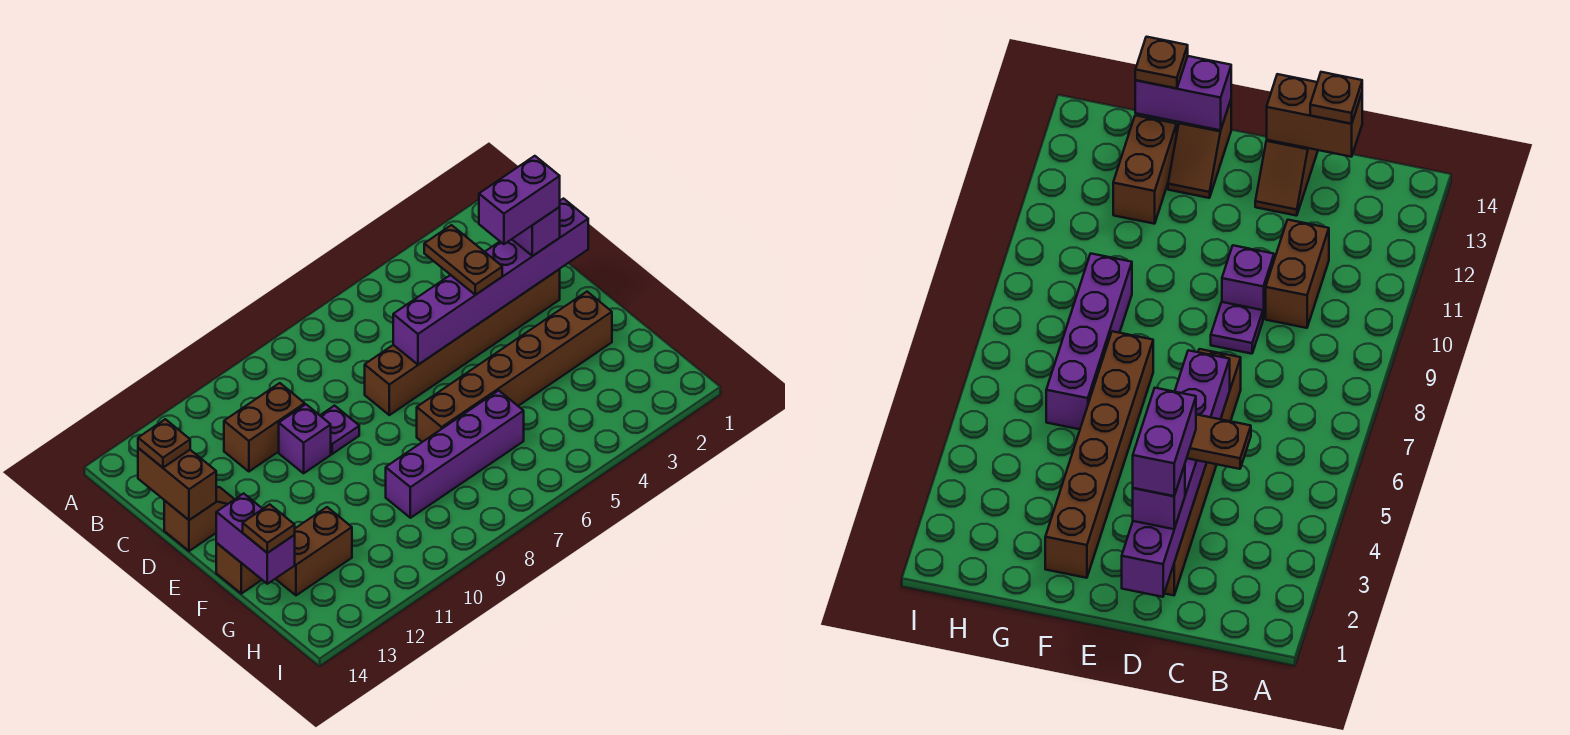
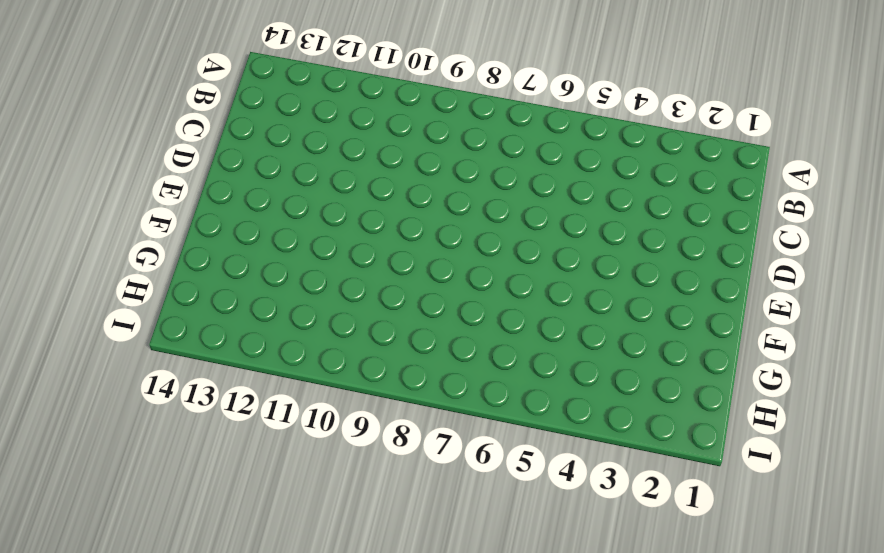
none -> brown 1x2 brick [224,383,305,471]
none -> brown 1x6 brick [365,269,560,415]
none -> purple 1x1 plate [320,406,359,454]

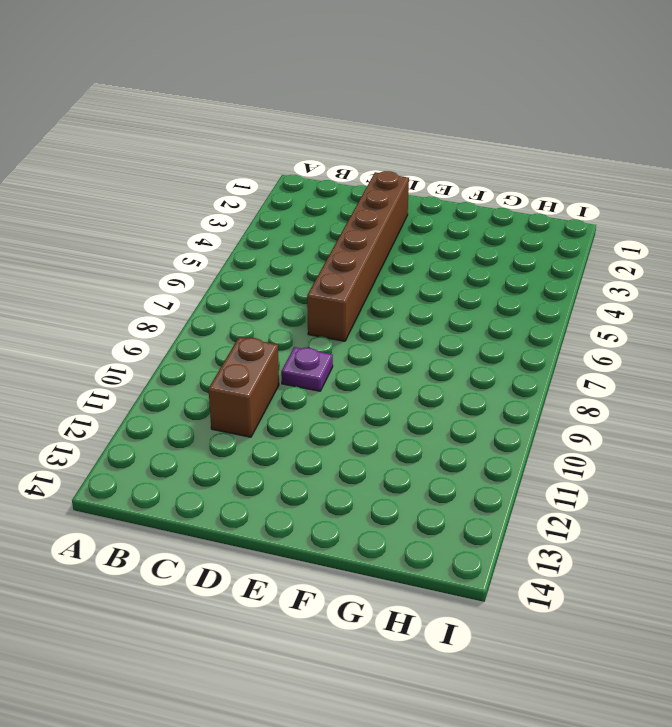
none -> purple 1x1 brick [279,404,331,473]
none -> brown 1x2 slope [164,487,234,551]
none -> brown 1x6 brick [417,292,612,442]

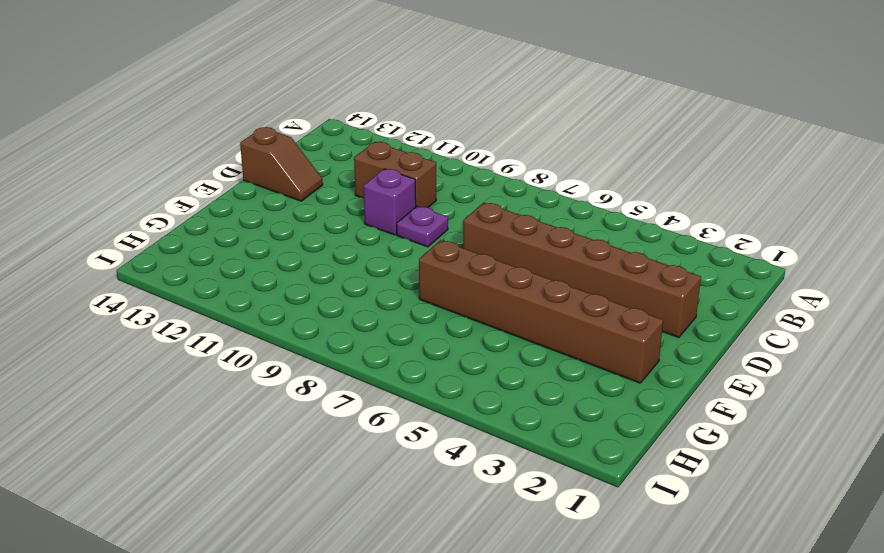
none -> brown 1x2 slope [216,543,262,594]
none -> purple 1x4 brick [386,390,524,518]
none -> brown 1x2 brick [276,507,352,595]

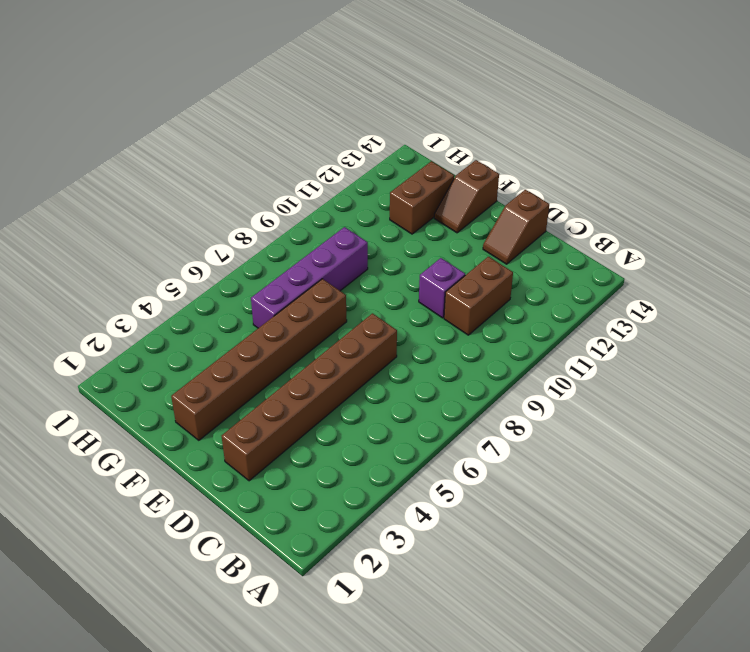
none -> purple 1x1 plate [320,406,359,454]
none -> brown 1x2 brick [138,448,216,520]
none -> purple 1x6 brick [393,199,588,365]

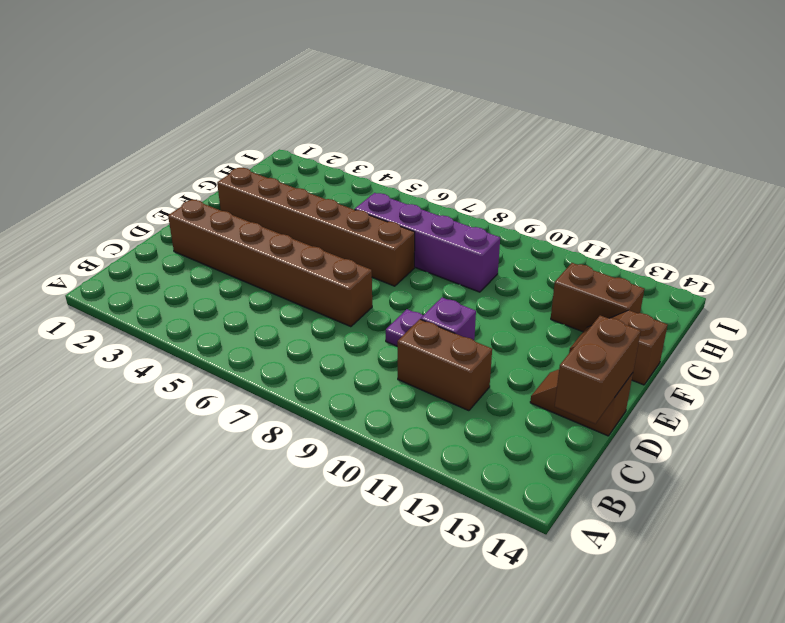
none -> purple 1x6 brick [393,199,588,365]
none -> purple 1x2 brick [216,493,295,584]
none -> brown 1x2 plate [424,225,502,295]

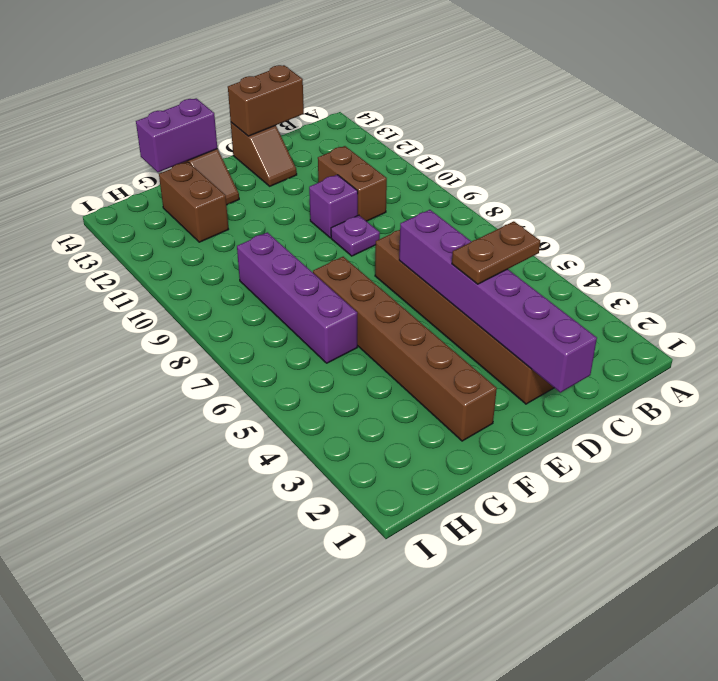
none -> brown 1x1 plate [138,419,190,468]
none -> purple 1x1 brick [512,207,560,256]
none -> brown 1x1 plate [243,504,295,553]

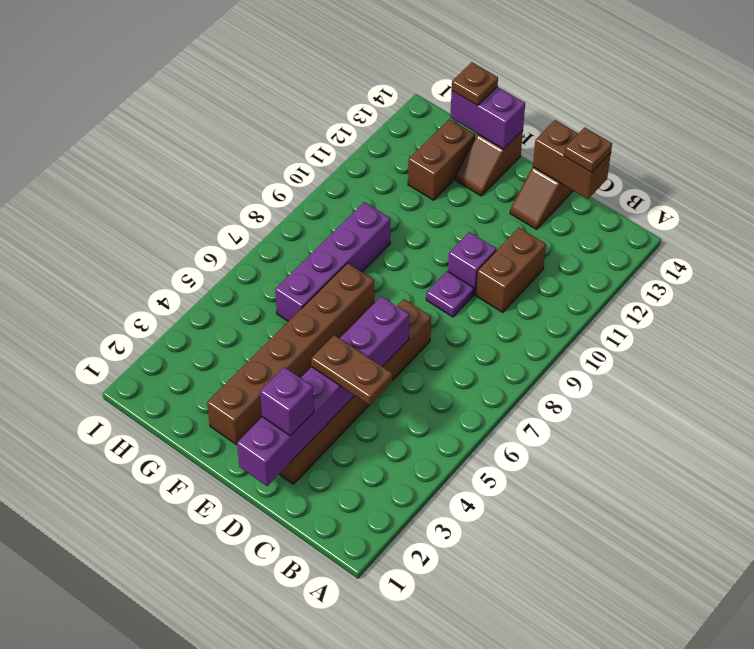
none -> purple 1x2 brick [479,156,560,244]

